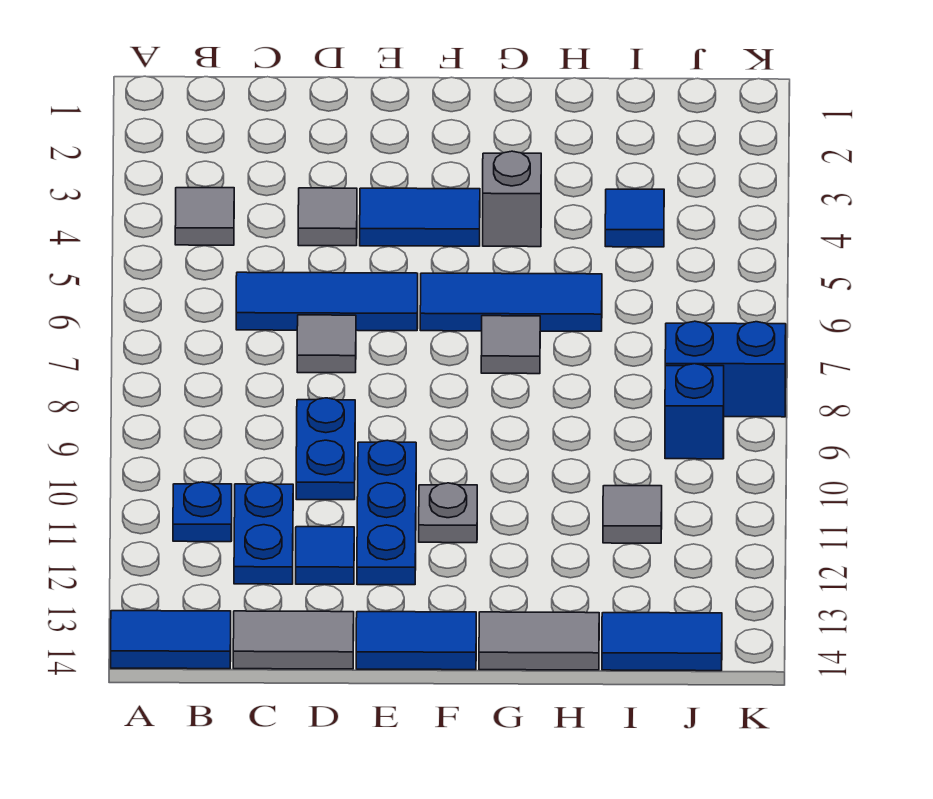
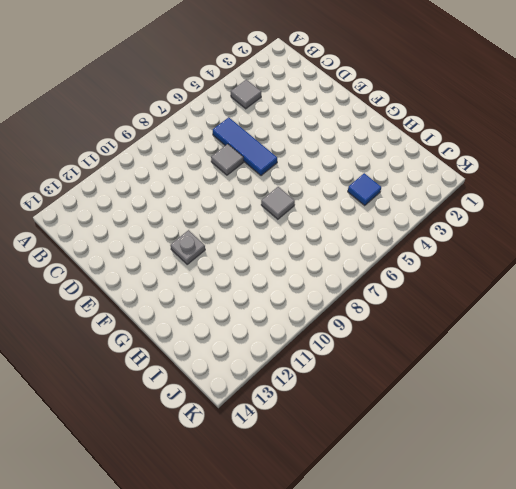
none -> blue 1x2 tile [111,611,231,669]
none -> blue 1x1 plate [173,482,232,542]
none -> blue 1x2 plate [234,482,293,584]

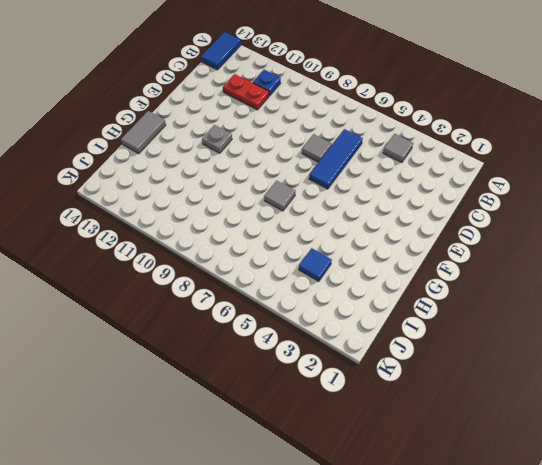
red 1x2 plate [223,74,269,110] -> blue 1x2 plate [234,482,293,584]
none -> grey 1x2 tile [233,611,354,669]
none -> grey 1x1 tile [298,188,357,246]
none -> blue 1x2 plate [296,398,355,500]

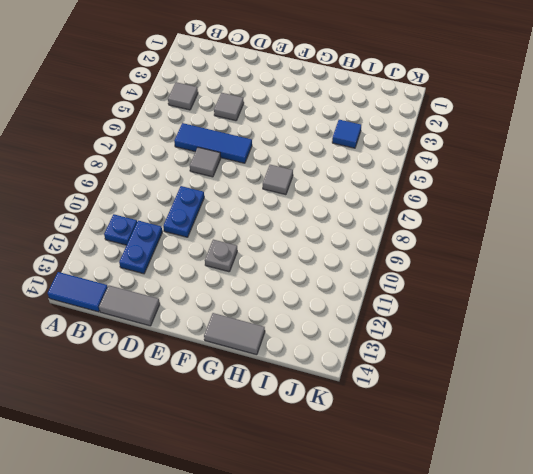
none -> blue 1x1 tile [296,527,354,584]
none -> blue 1x2 tile [360,188,480,246]
none -> blue 1x3 plate [357,440,416,585]

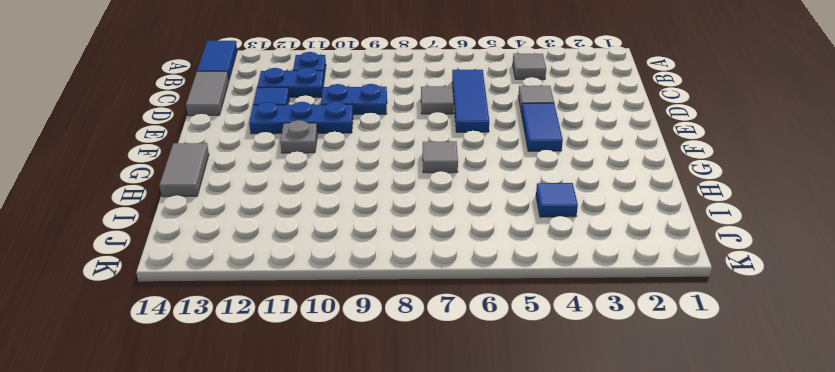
none -> blue 1x2 tile [356,612,476,670]
none -> blue 1x3 tile [420,273,602,331]
none -> grey 1x1 brick [483,151,541,247]

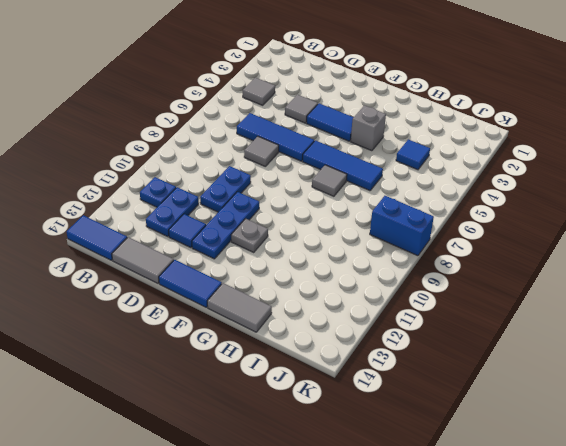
none -> grey 1x1 tile [603,486,662,543]
none -> blue 1x2 tile [602,613,722,671]
none -> blue 1x1 brick [665,364,724,459]

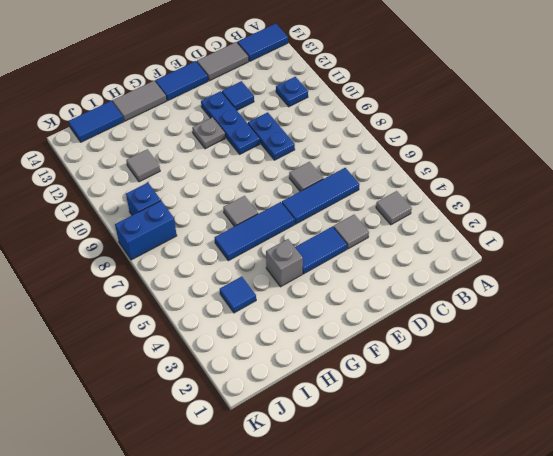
none -> blue 1x2 plate [234,482,293,584]

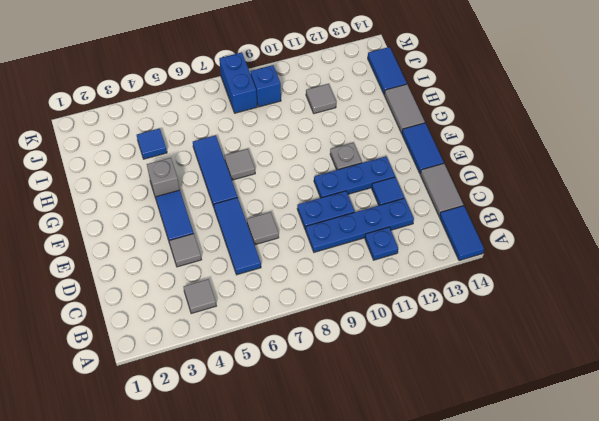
blue 1x4 plate [306,198,414,252] -> blue 1x2 plate [234,482,293,584]

